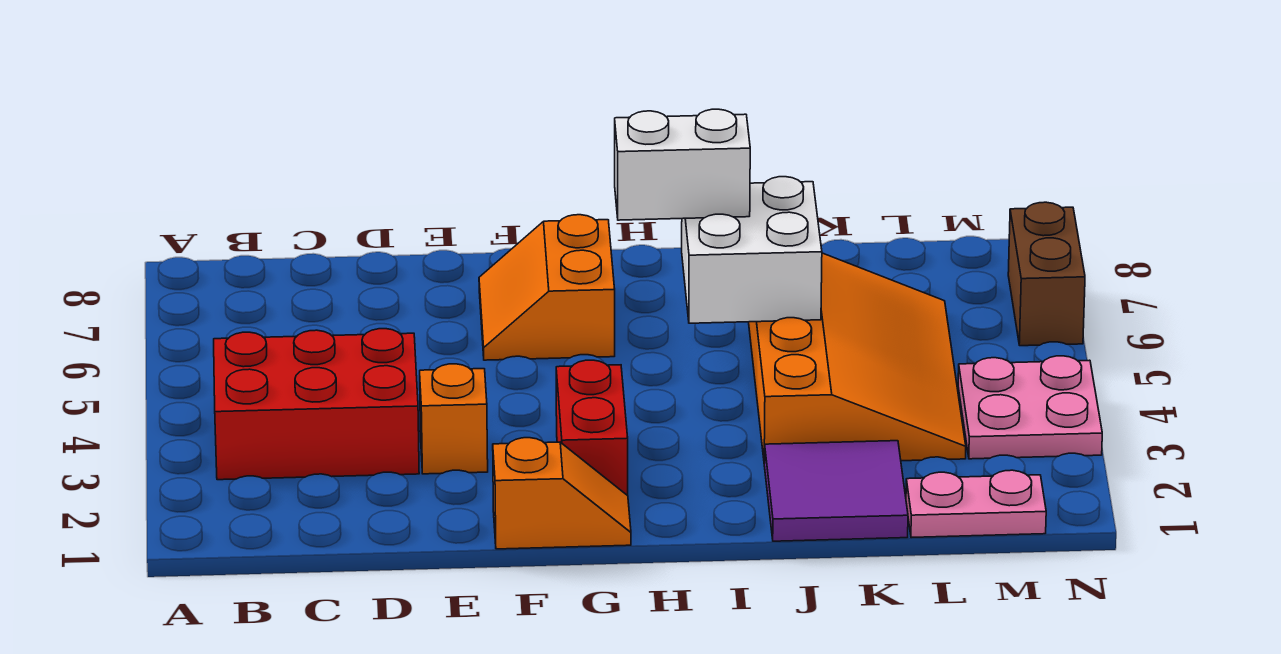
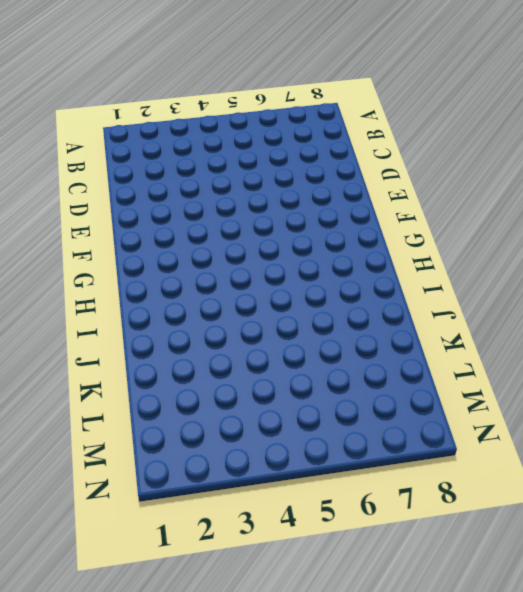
none -> red 2x3 brick [214,329,419,480]
none -> orange 1x1 brick [420,364,488,474]
none -> orange 1x2 slope [493,438,631,549]

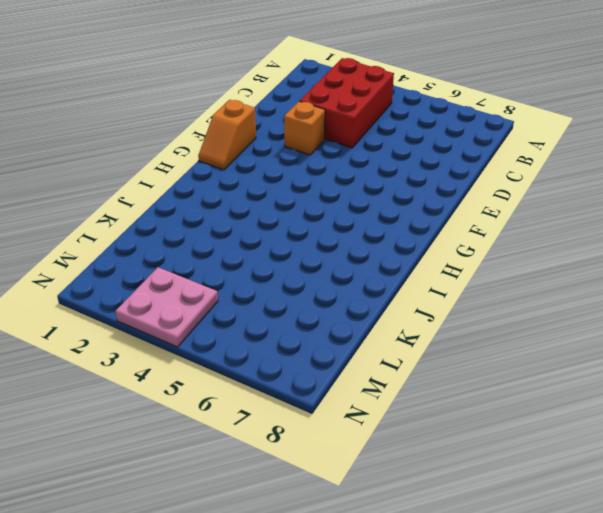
none -> orange 2x2 slope [479,215,615,360]
none -> red 1x2 brick [556,360,628,496]
none -> purple 2x2 tile [764,441,908,541]

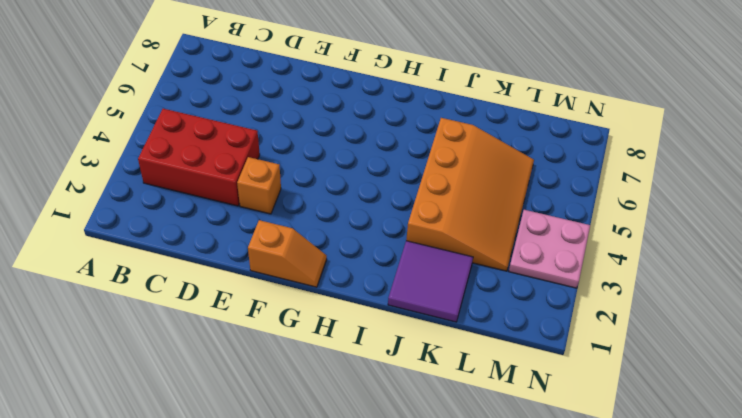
none -> orange 2x2 slope [479,215,615,360]
none -> red 1x2 brick [556,360,628,496]
none -> pink 1x2 plate [906,470,1046,538]

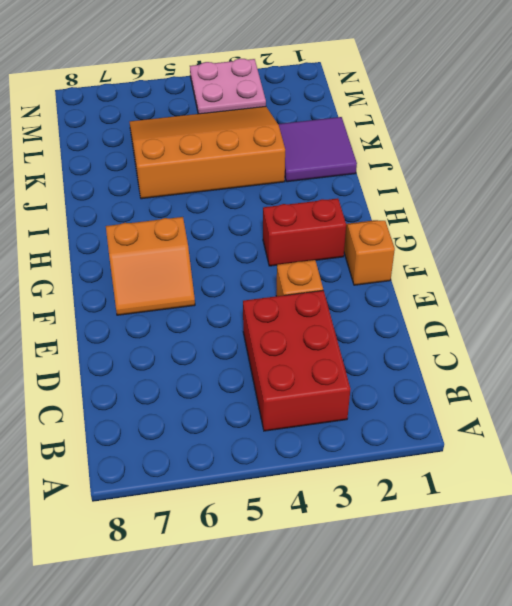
none -> pink 1x2 plate [906,470,1046,538]
none -> brown 1x2 brick [1008,202,1085,346]
none -> white 2x2 brick [682,177,822,323]

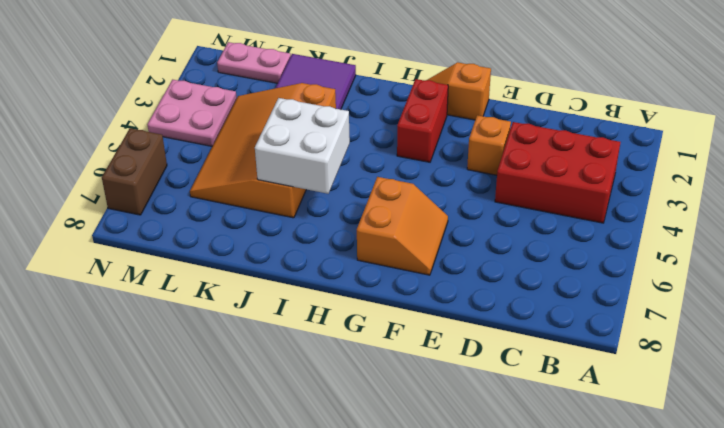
none -> white 1x2 brick [615,109,750,220]

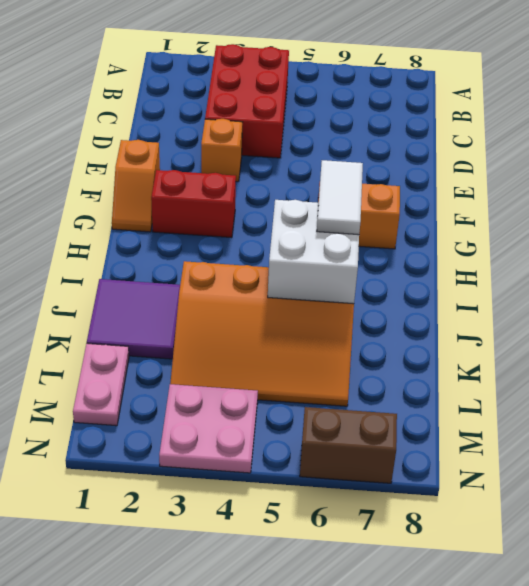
white 1x2 tile [317,160,363,235] -> white 1x2 brick [615,109,750,220]

